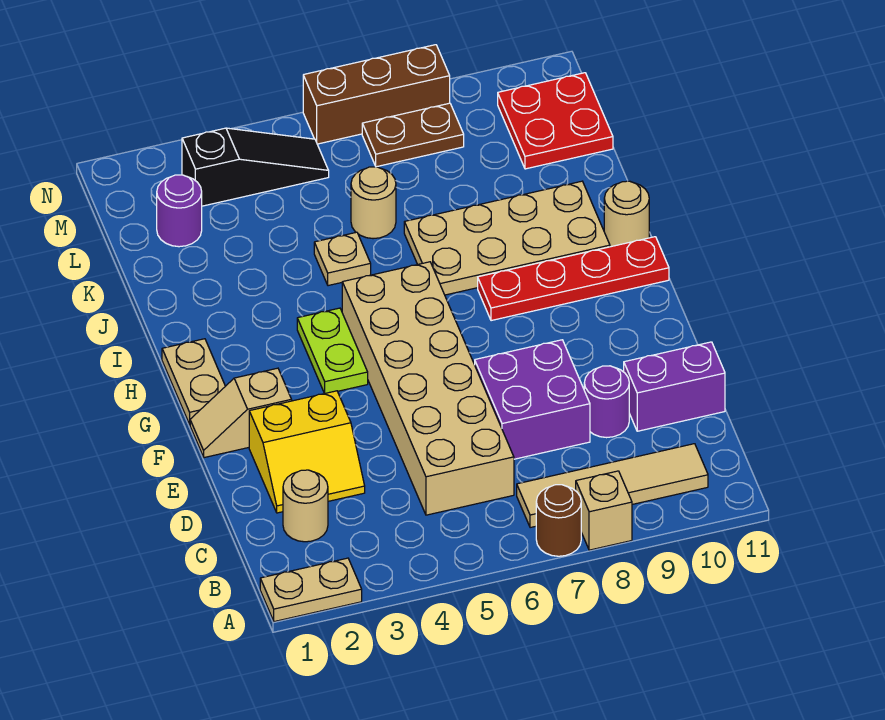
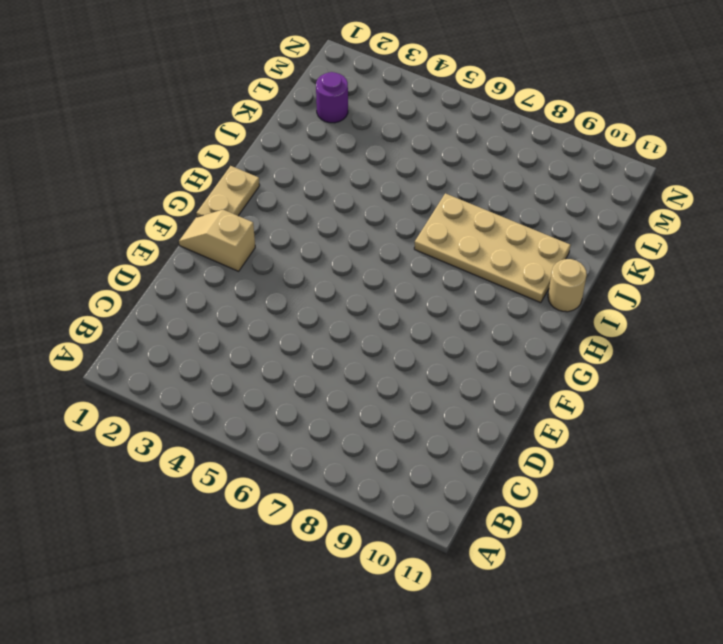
none -> tan 1x2 plate [260,558,362,622]
none -> brown 1x1 round brick [536,485,581,556]
none -> tan 1x1 brick [576,471,632,550]

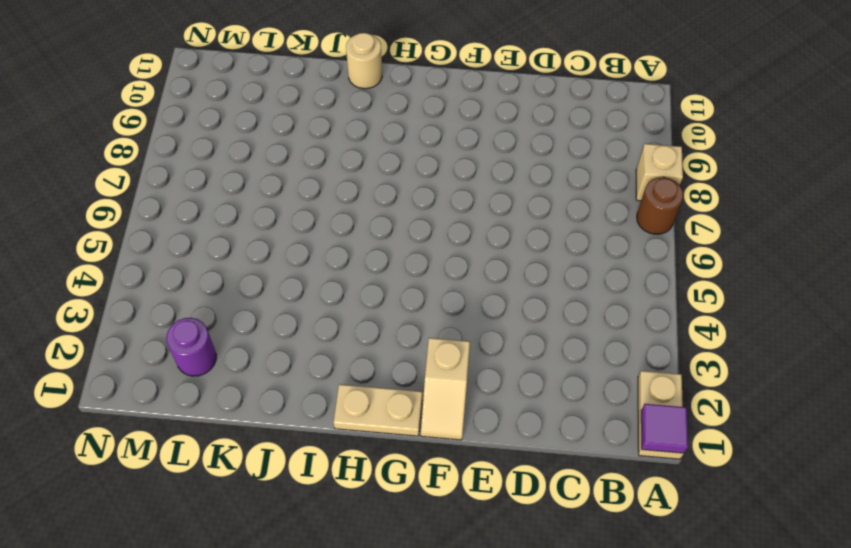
purple 1x1 tile [641,404,688,453] -> none
none -> tan 1x4 tile [517,444,708,528]
none -> tan 1x1 round brick [283,470,328,542]
none -> tan 2x6 brick [342,262,514,515]

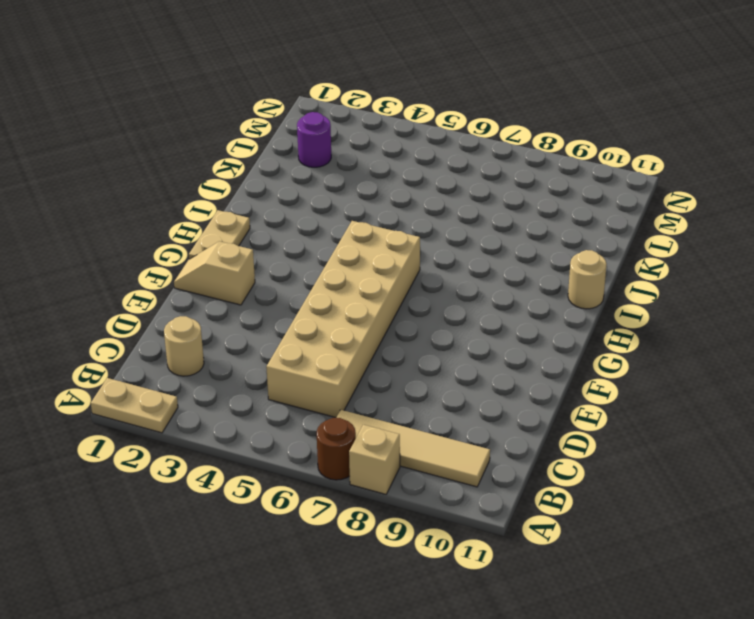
none -> yellow 2x2 slope [249,391,365,513]
none -> purple 2x2 brick [475,340,590,459]
none -> purple 1x1 round brick [584,366,629,438]

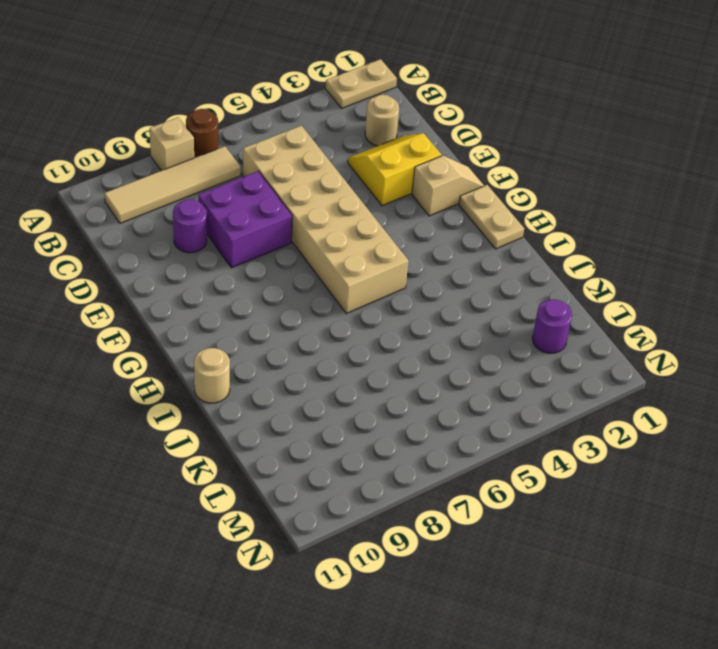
none -> purple 1x2 brick [624,342,725,431]
none -> lime 1x2 plate [297,308,368,393]
none -> red 1x4 plate [478,237,669,321]

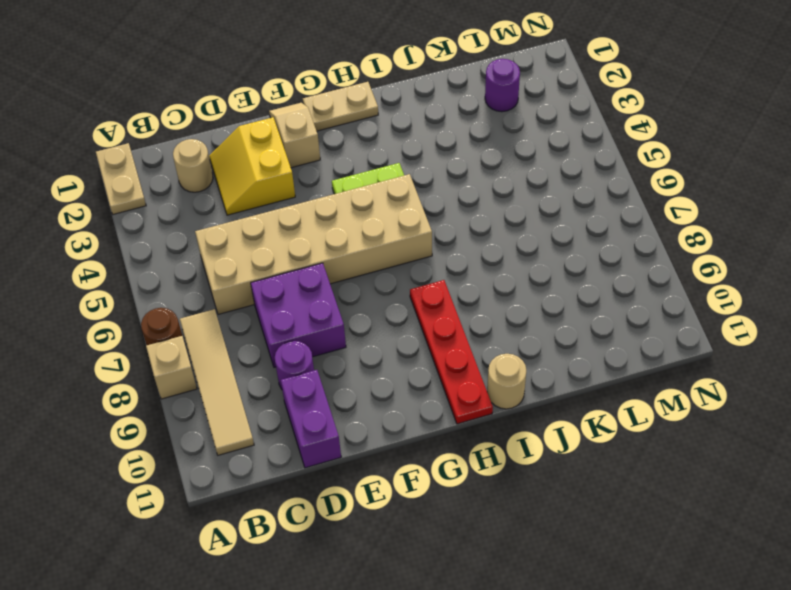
none -> tan 2x4 plate [404,181,610,295]
none -> tan 1x1 plate [314,232,371,286]
none -> tan 1x1 round brick [351,167,396,239]

